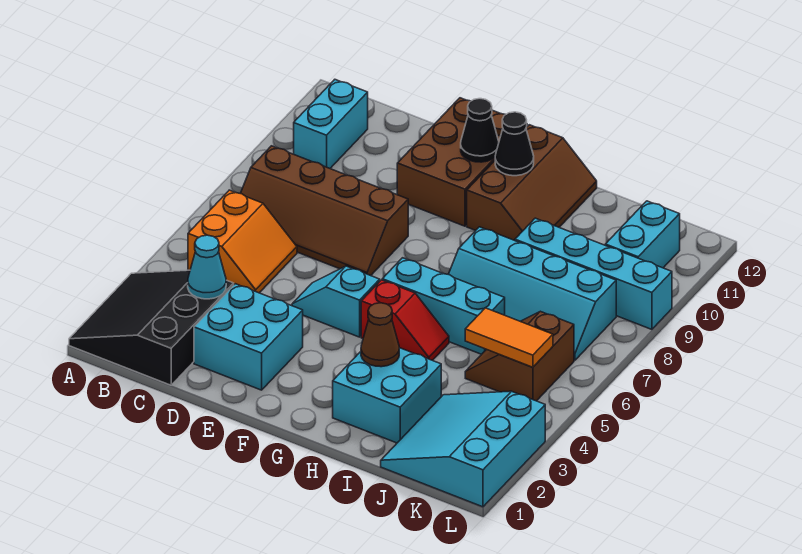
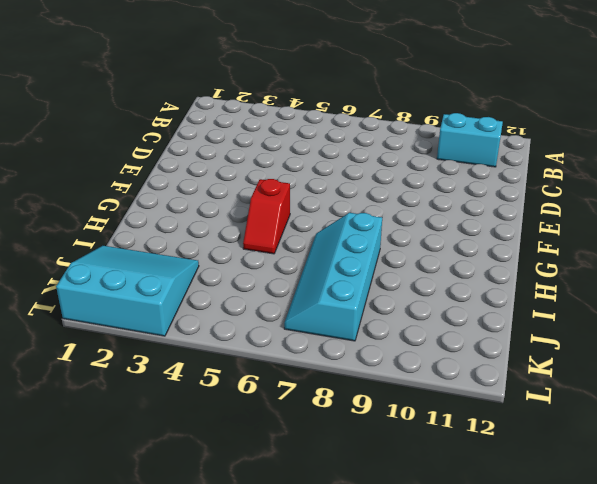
none -> black 3x3 slope [69,270,234,385]
none -> orange 2x2 slope [188,190,297,293]
none -> brown 2x4 slope [240,146,408,276]

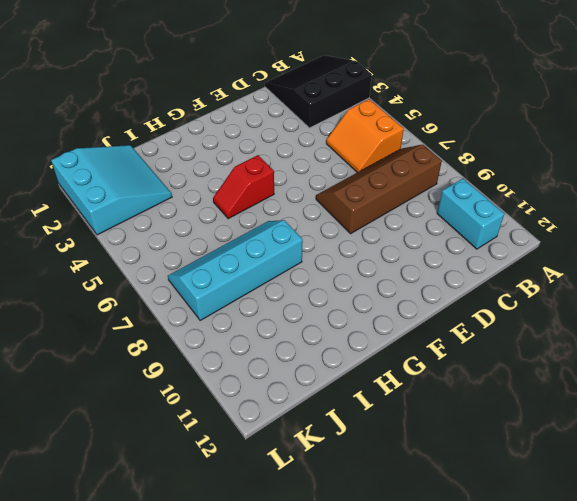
black 3x3 slope [265,55,372,128] -> black 3x3 slope turned to [69,270,234,385]
none -> cyan 2x2 brick [194,284,303,390]
none -> cyan 1x2 slope [292,266,380,337]
none -> brown 2x3 brick [397,98,505,226]

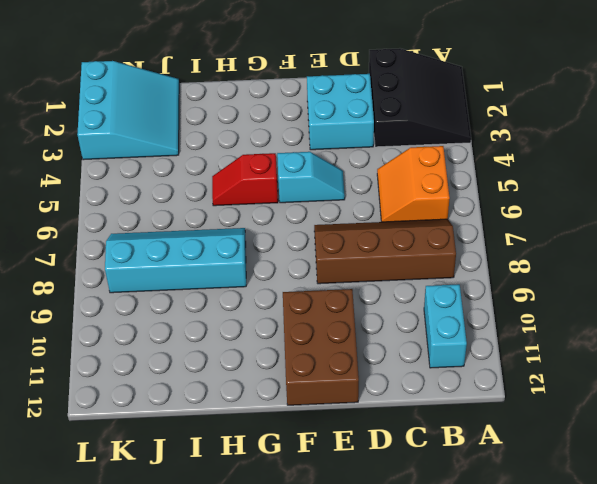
none -> cyan 1x3 brick [382,258,505,354]
none -> brown 2x3 slope [467,125,597,241]
none -> cyan 2x2 brick [333,348,441,443]

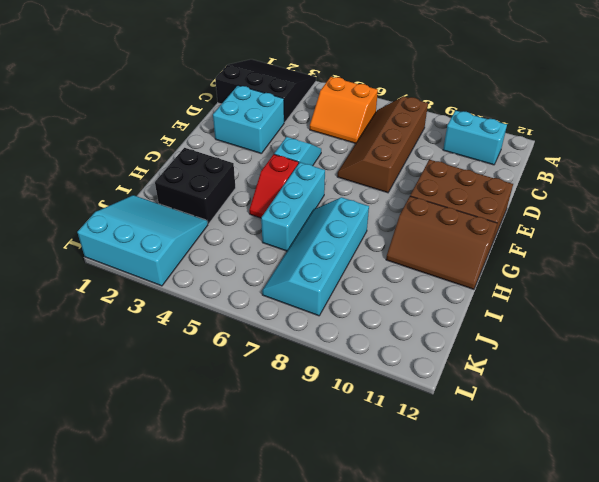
black 2x2 brick [155,148,236,224] -> cyan 2x2 brick [333,348,441,443]
none -> cyan 1x4 brick [515,218,672,329]
none -> brown 2x2 slope [465,311,574,401]
none -> cyan 1x2 brick [605,201,680,268]

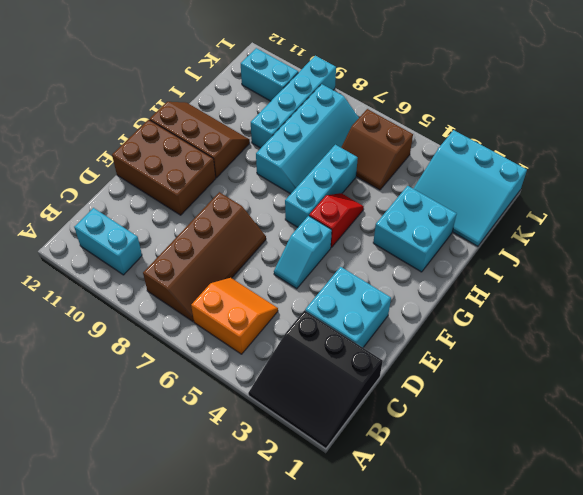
none -> cyan 1x1 cone [188,235,226,299]
none -> black 1x1 cone [461,99,499,162]
none -> black 1x1 cone [495,112,534,176]

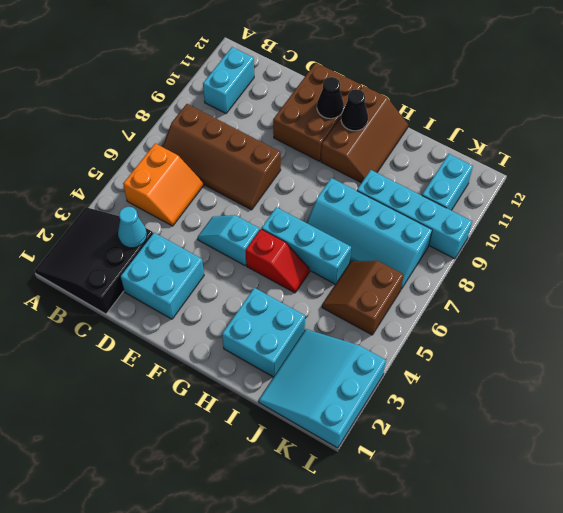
none -> brown 1x1 cone [361,303,399,367]
none -> orange 1x2 tile [465,308,553,367]

